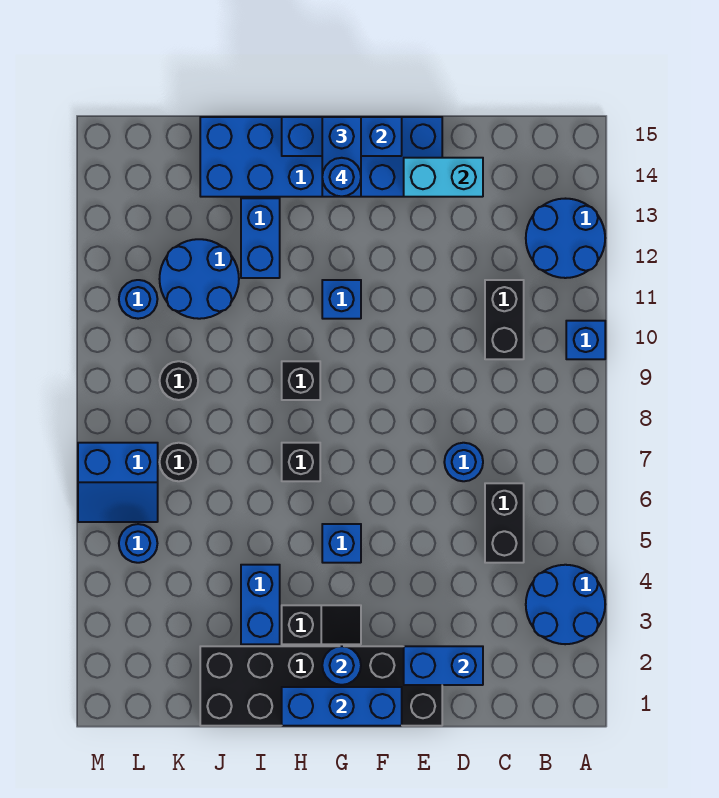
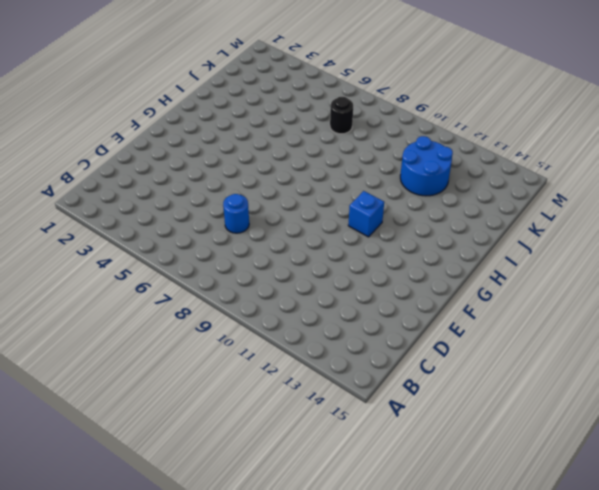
none -> blue 2x2 round brick [526,565,605,644]
none -> blue 1x1 brick [566,321,605,359]
none -> blue 2x2 round brick [526,199,605,278]

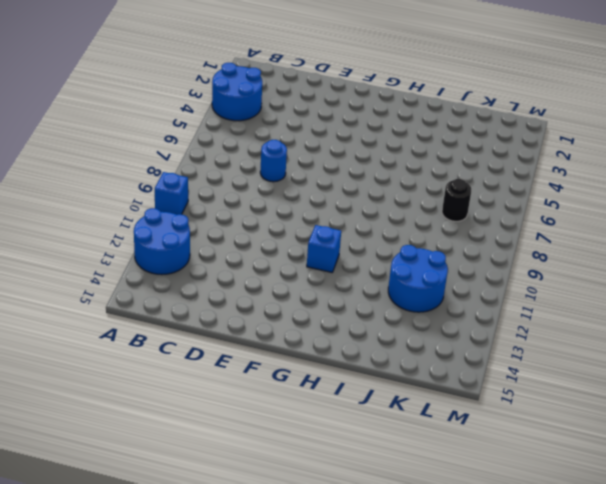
none -> black 1x2 brick [485,483,524,563]
none -> black 1x2 brick [485,280,524,359]
none -> black 2x6 brick [200,646,442,726]

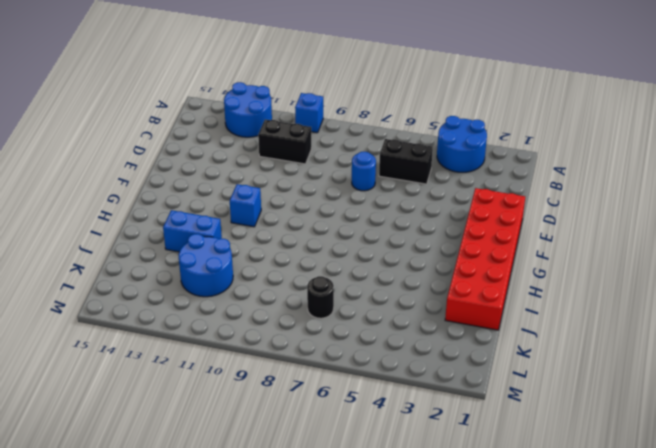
red 2x6 brick [445,188,525,330] -> black 2x6 brick [200,646,442,726]
none -> blue 2x6 brick [200,117,442,197]
none -> black 1x2 slope [282,605,361,644]
none -> blue 1x1 brick [322,524,361,563]

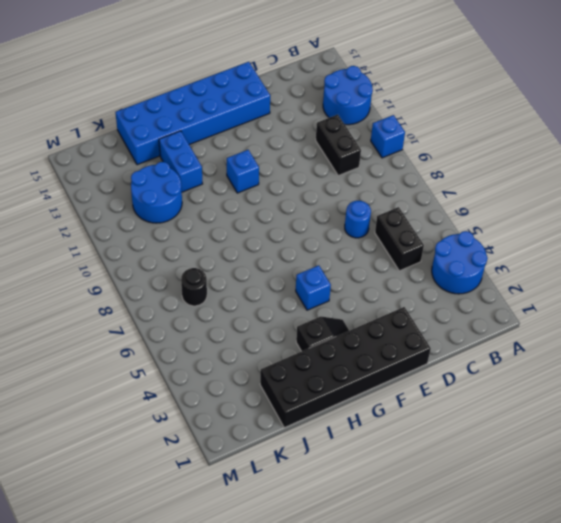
none -> black 1x1 brick [282,443,320,481]
none -> black 1x1 brick [282,361,320,400]
none -> blue 1x2 brick [241,565,280,644]

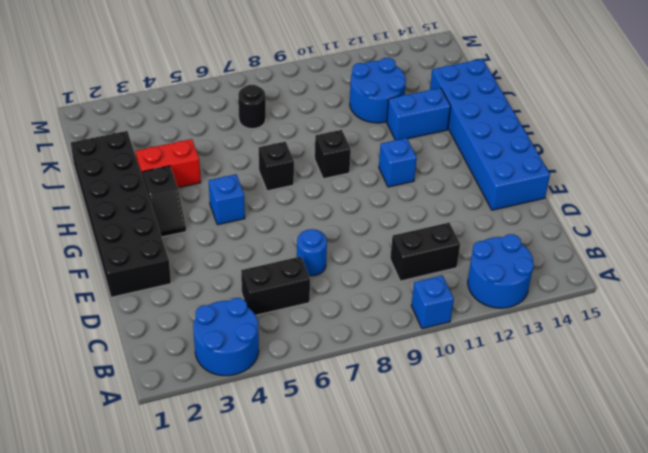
red 1x2 brick [136,139,201,188] -> blue 1x2 brick [241,565,280,644]
none -> black 1x1 round brick [160,361,198,400]
none -> blue 1x1 round brick [119,524,157,563]
none -> blue 2x2 slope [78,443,158,522]

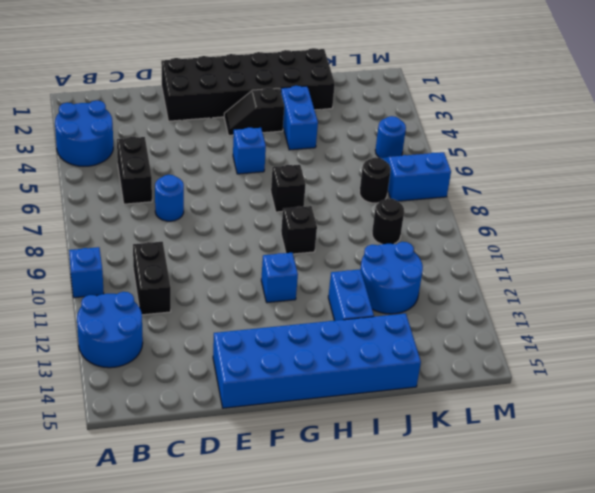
none -> blue 1x1 round brick [119,280,157,319]
none -> blue 1x2 brick [404,646,483,685]
none -> cyan 1x2 brick [404,158,483,197]

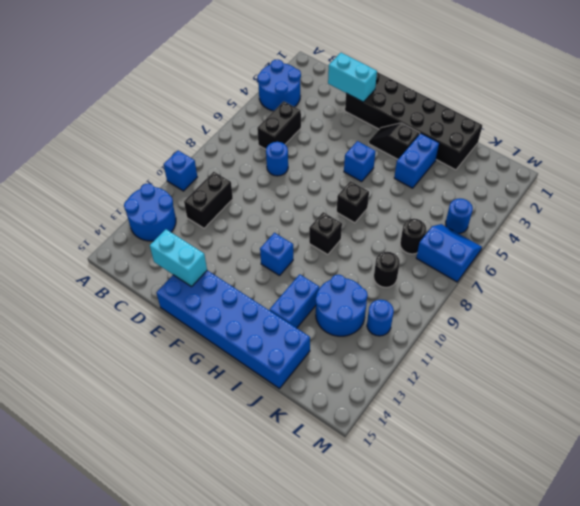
cyan 1x2 brick [328,53,377,102] -> blue 1x2 brick [404,646,483,685]
none -> blue 1x3 brick [282,687,402,726]
none -> blue 1x3 brick [282,117,402,156]
none -> blue 1x1 round brick [322,646,361,685]

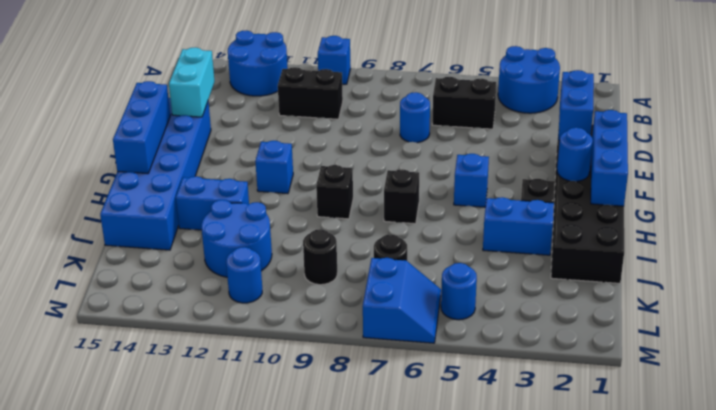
none -> blue 1x2 brick [322,117,361,197]
none -> blue 1x1 round brick [322,158,361,197]

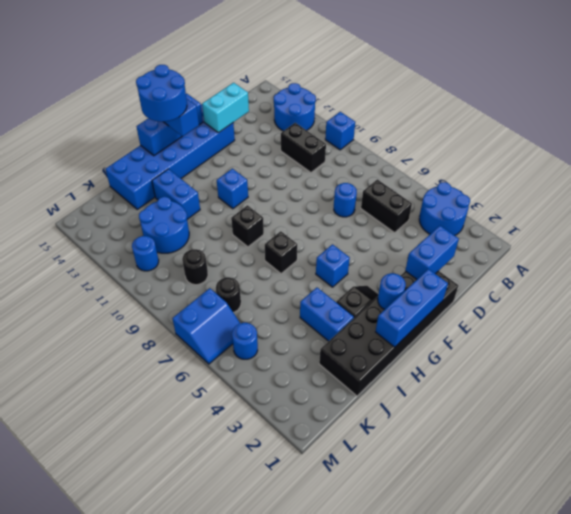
blue 2x2 round brick [136,65,187,122] -> blue 1x1 round brick [322,158,361,197]

